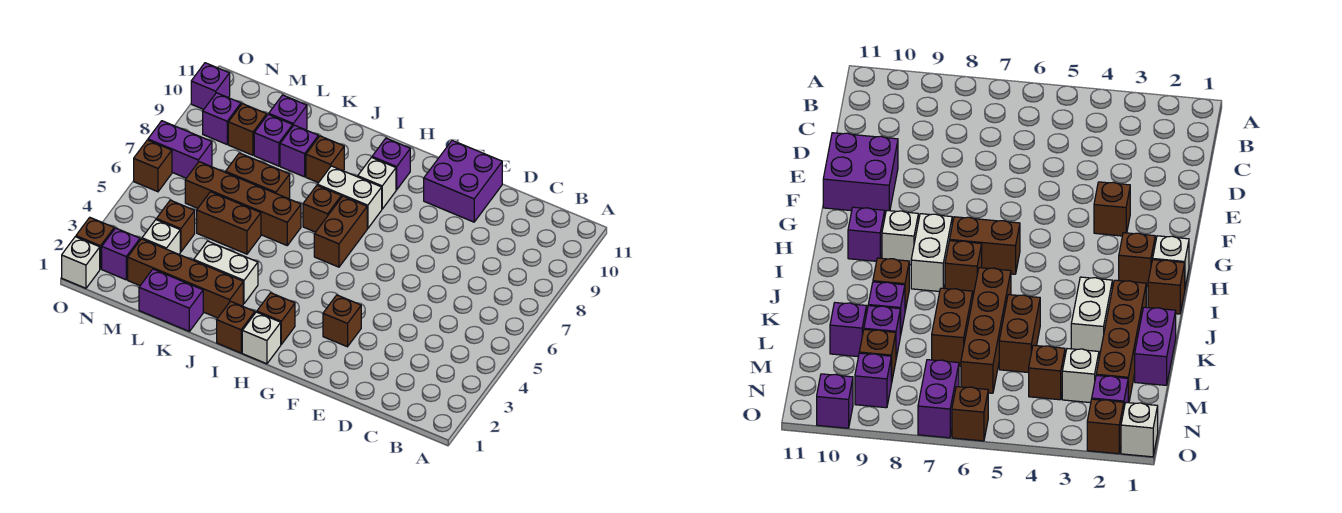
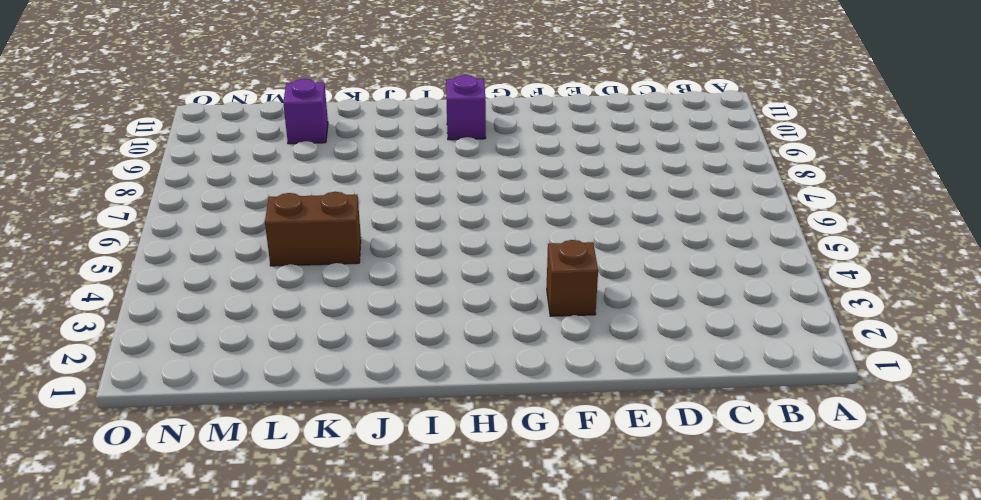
none -> purple 2x2 brick [424,140,502,222]
none -> white 1x1 brick [242,312,281,364]
none -> brown 1x1 brick [257,293,295,344]
none -> brown 1x2 brick [314,196,367,267]

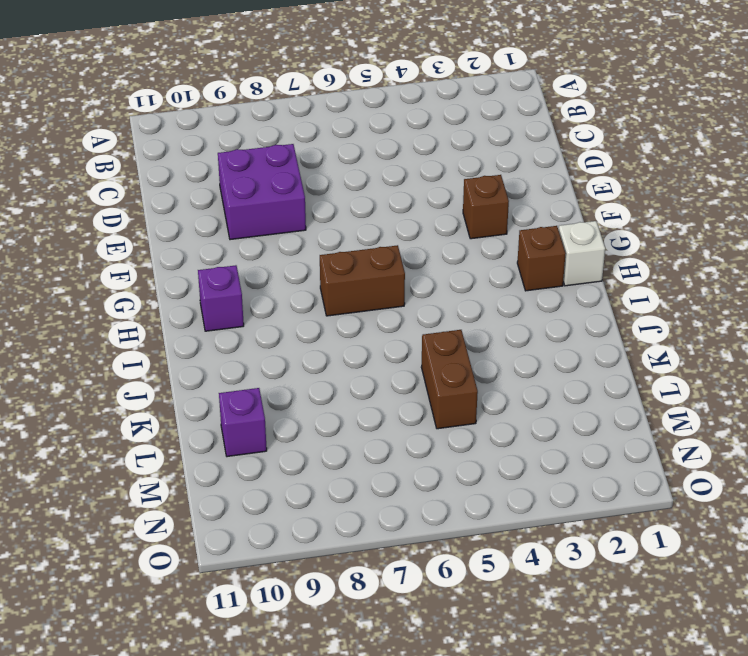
purple 2x2 brick [218,144,306,240] -> purple 2x2 brick moved to [424,140,502,222]
none -> white 1x2 brick [317,166,382,229]
none -> white 1x1 brick [358,158,396,209]
none -> brown 1x1 brick [217,301,255,353]
none -> brown 1x1 brick [303,186,341,232]

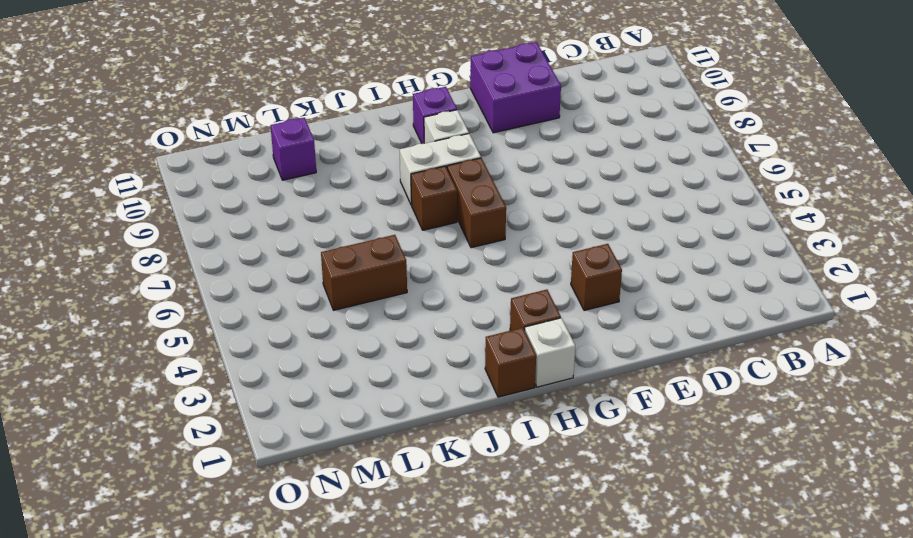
none -> brown 1x4 brick [128,239,243,318]
none -> white 1x2 brick [194,241,258,304]
none -> brown 1x4 brick [185,162,301,245]
none -> brown 1x1 brick [306,136,344,183]

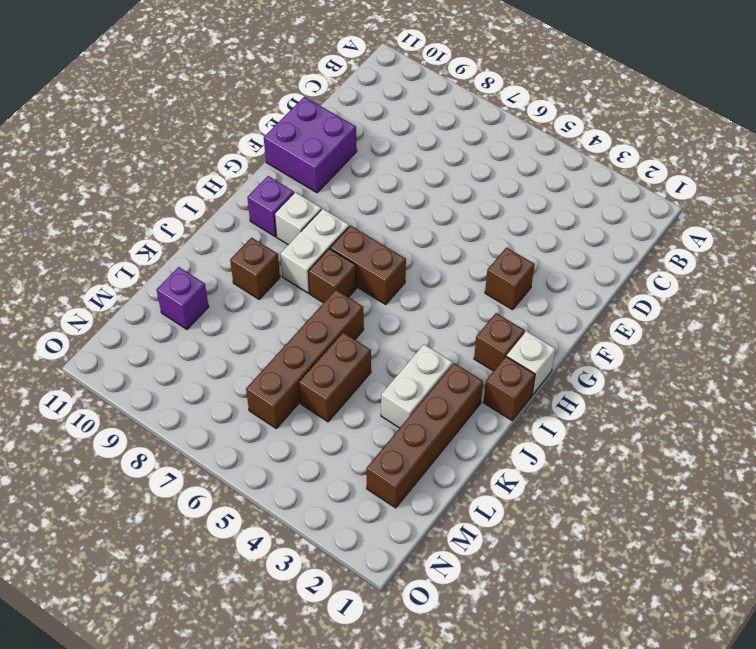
none -> purple 1x2 brick [139,269,203,331]
none -> brown 1x2 brick [226,153,290,199]
none -> purple 1x1 brick [280,125,318,177]
none -> purple 1x1 brick [254,114,293,166]

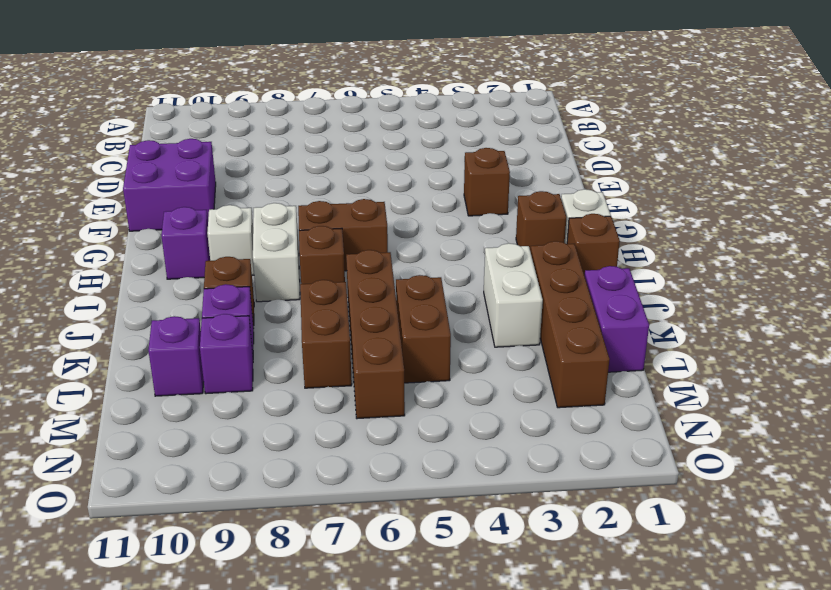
none -> white 1x1 brick [142,220,180,254]
none -> brown 1x1 brick [156,200,195,252]
none -> brown 1x1 brick [228,104,267,155]
none -> purple 1x1 brick [102,228,140,280]

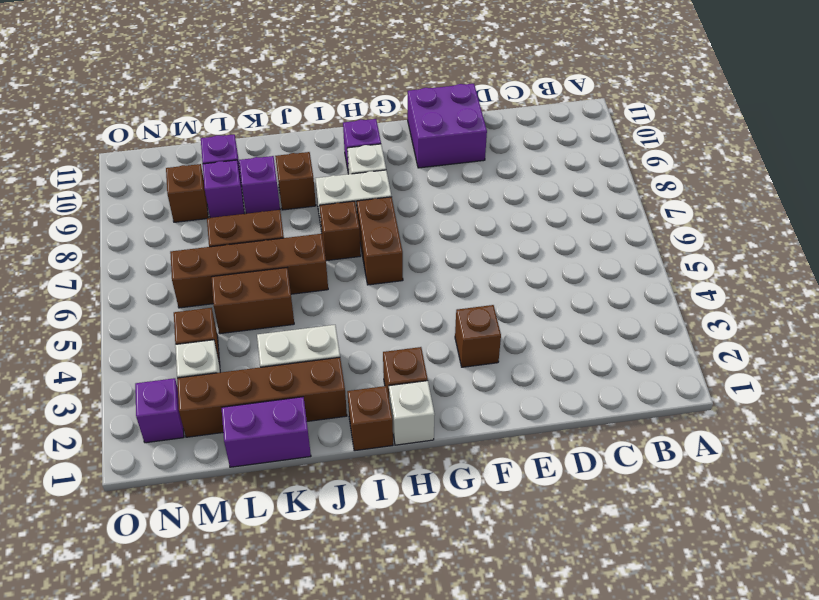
none -> purple 1x2 brick [148,121,212,178]
none -> purple 1x1 brick [203,93,241,144]
none -> white 1x1 brick [62,237,100,288]
none -> brown 1x1 brick [76,218,114,269]

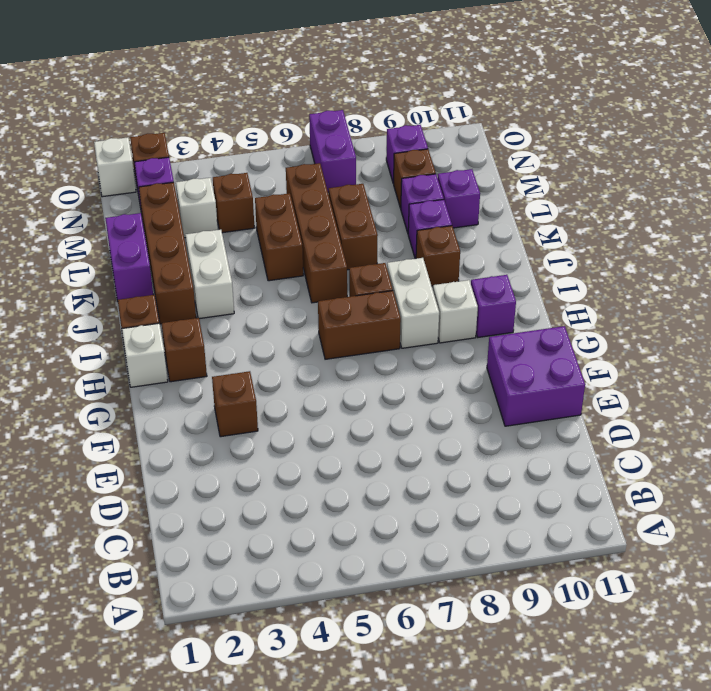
none -> brown 1x1 brick [134,140,172,192]
none -> purple 1x1 brick [191,63,230,109]

